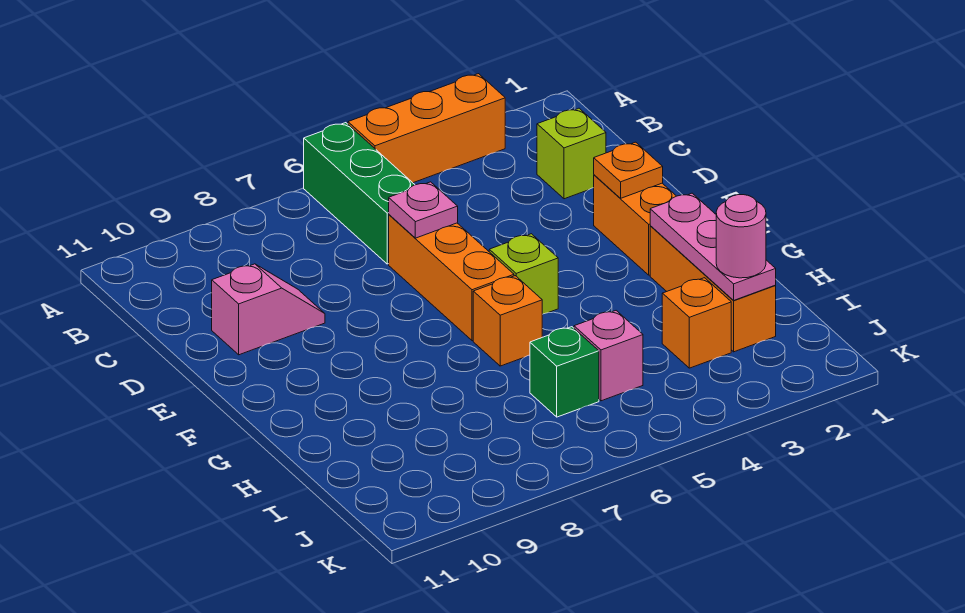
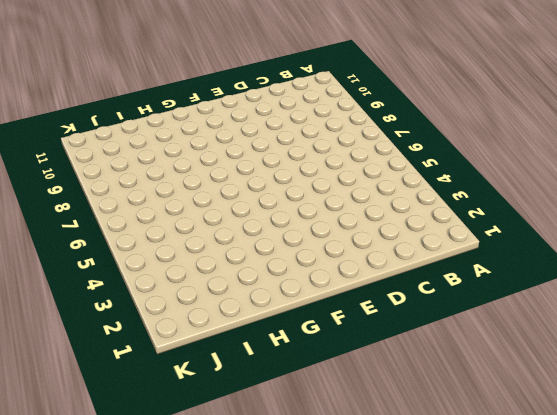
none -> orange 1x3 brick [348,74,505,183]
none -> green 1x3 brick [304,123,415,264]
none -> lime 1x1 brick [537,108,606,199]

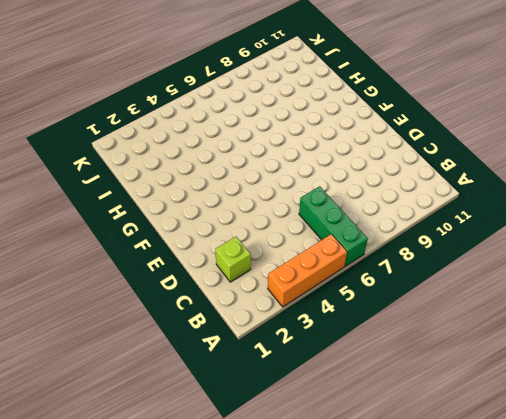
none -> orange 1x3 brick [389,215,514,341]
none -> pink 1x2 slope [212,264,325,355]
none -> orange 1x2 brick [594,175,676,275]

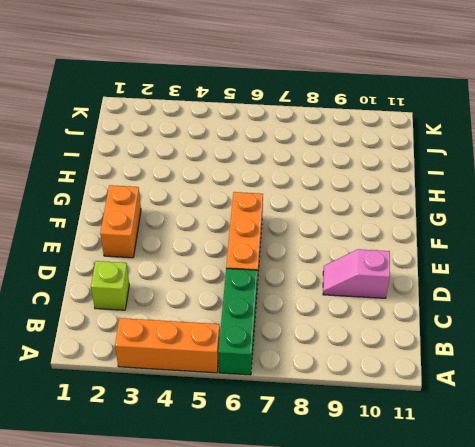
none -> lime 1x1 brick [489,234,558,314]
none -> orange 1x3 brick [650,226,776,352]
none -> orange 1x1 brick [473,276,542,366]

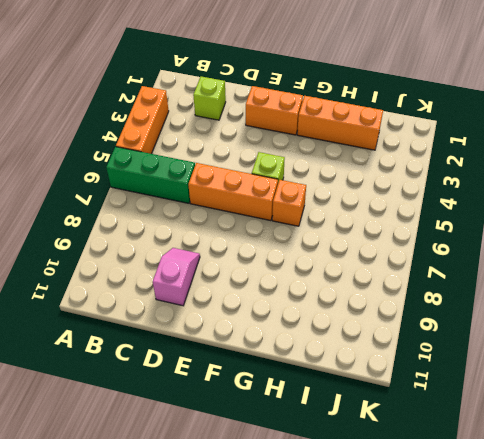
none -> orange 1x1 brick [662,278,731,368]
none -> pink 1x1 brick [574,311,643,401]
none -> green 1x1 brick [530,327,599,417]

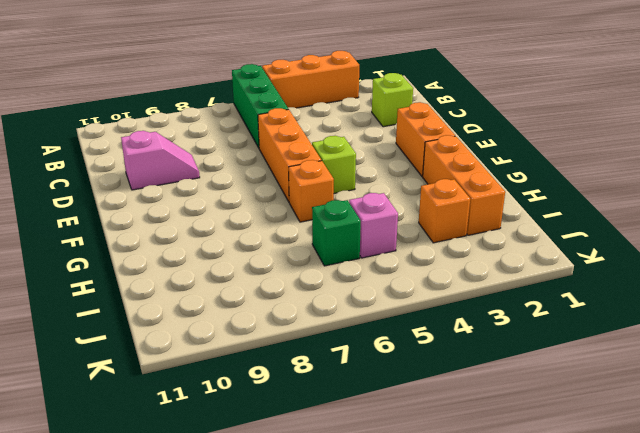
none -> pink 1x1 plate [389,182,458,238]
none -> orange 1x1 plate [594,142,663,198]
none -> pink 1x3 plate [650,193,776,301]

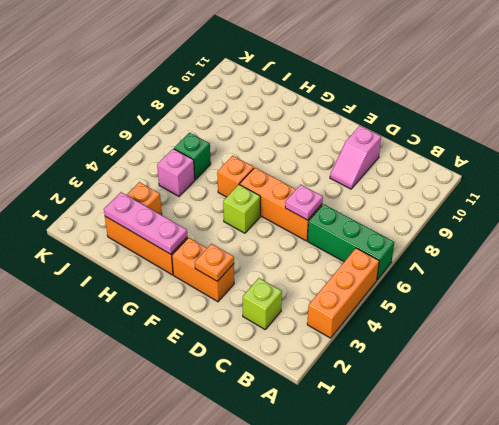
none -> pink 1x1 round brick [716,195,766,278]

